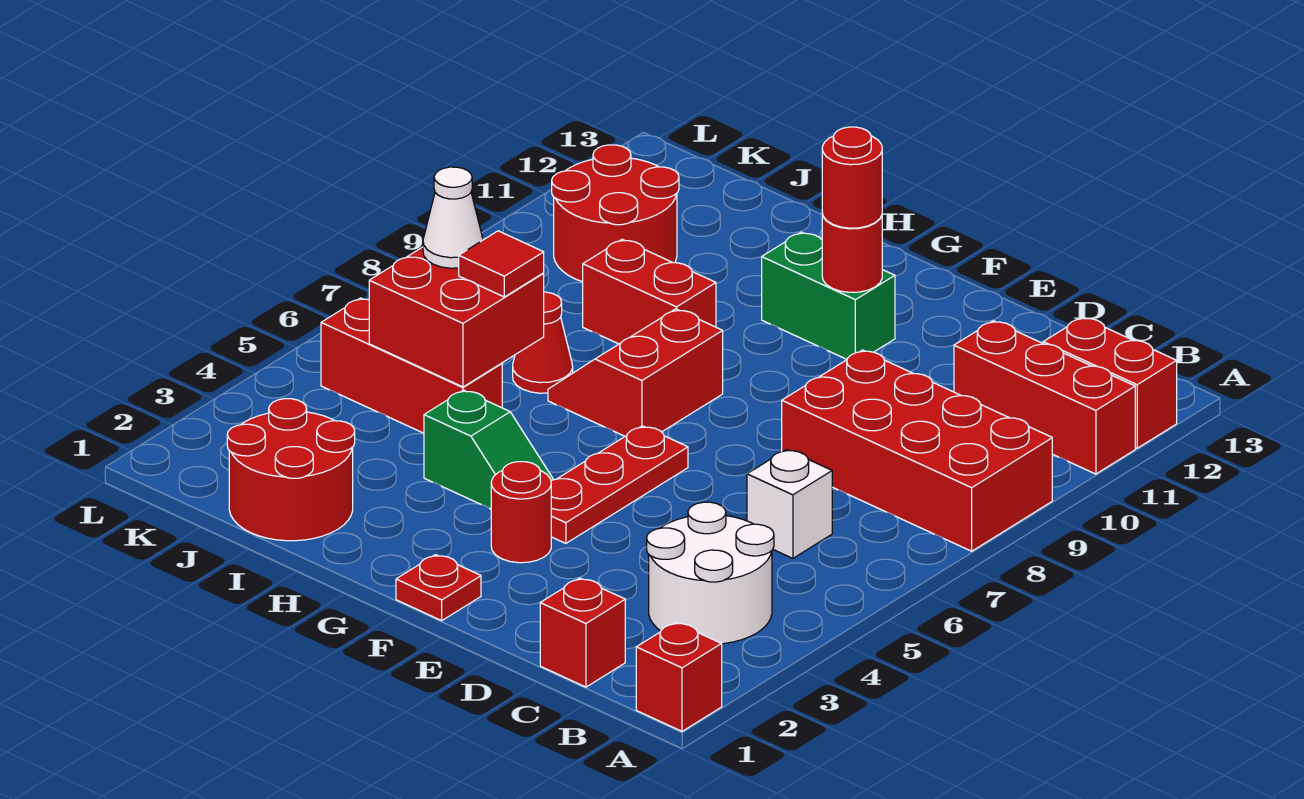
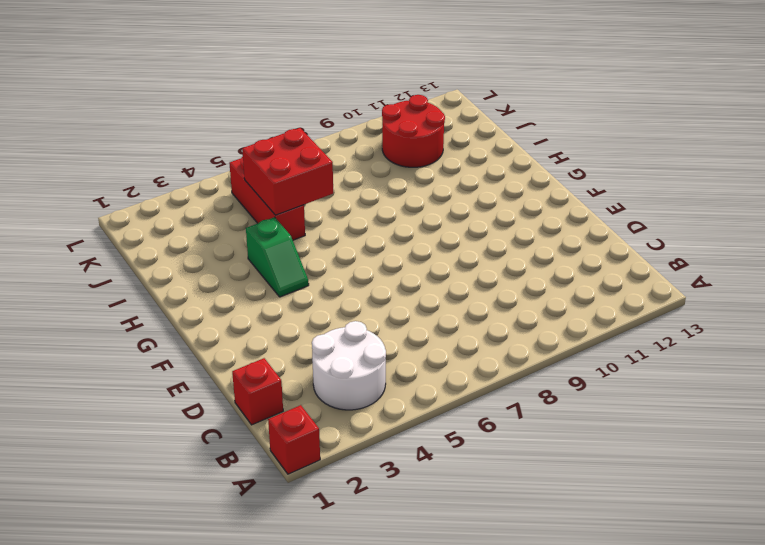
none -> red 2x4 brick [782,350,1052,551]
none -> red 1x3 brick [954,321,1135,474]
none -> red 1x2 brick [1043,317,1177,448]

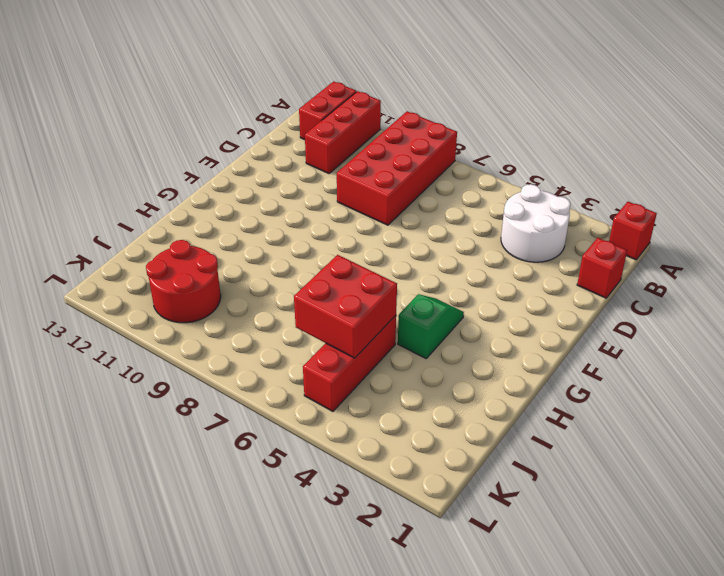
none -> white 1x1 brick [747,450,832,558]
none -> red 1x1 plate [396,555,481,621]
none -> red 1x1 round brick [491,462,551,563]

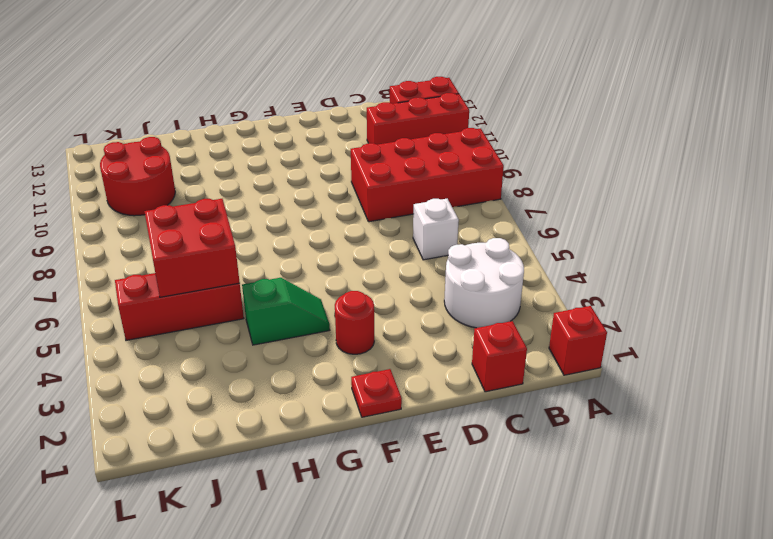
none -> red 1x3 plate [551,426,688,543]
none -> green 1x2 brick [762,232,895,359]
none -> red 2x2 slope [548,309,723,436]

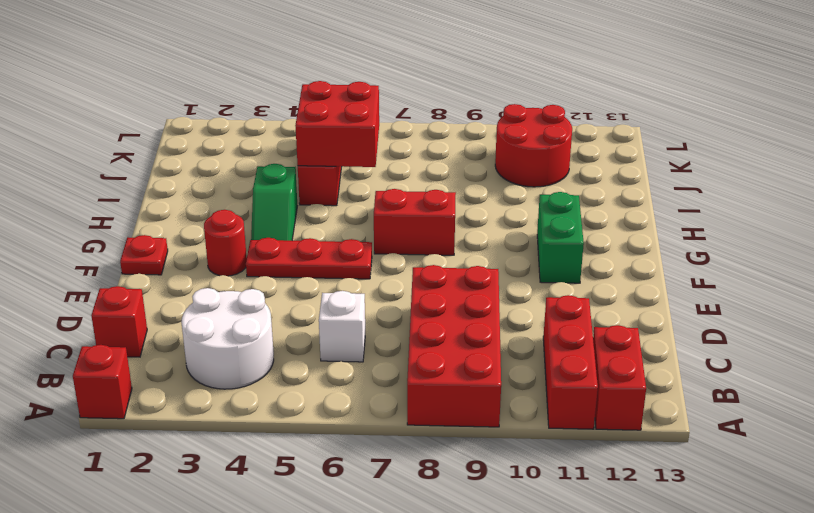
none -> red 1x2 brick [583,239,716,344]
none -> red 2x2 round brick [227,399,355,541]
none -> red 1x1 cone [513,292,573,393]

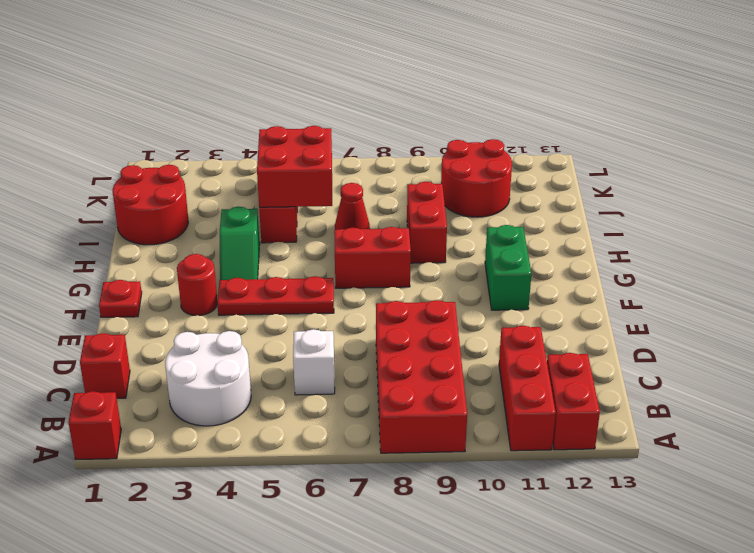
none -> red 1x1 round brick [822,214,882,292]
none -> red 1x1 round brick [822,127,882,228]
none -> red 1x1 tile [459,231,544,297]

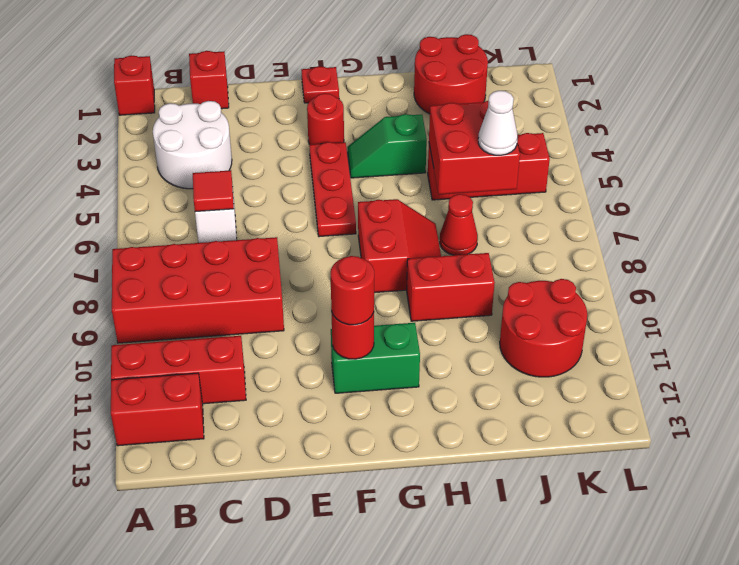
red 1x1 tile [193,170,234,212] -> red 1x1 tile moved to [459,231,544,297]

